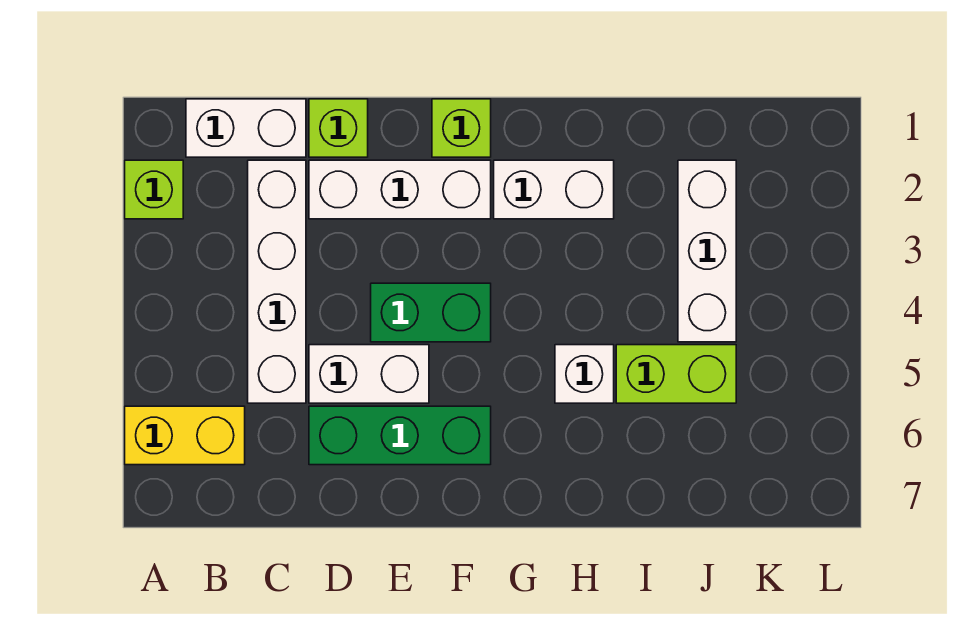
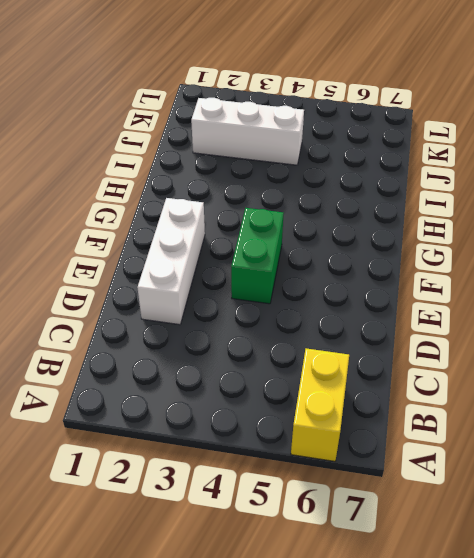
none -> lime 1x1 brick [125,160,183,219]
none -> white 1x2 brick [186,99,306,157]
none -> white 1x4 brick [248,160,306,403]

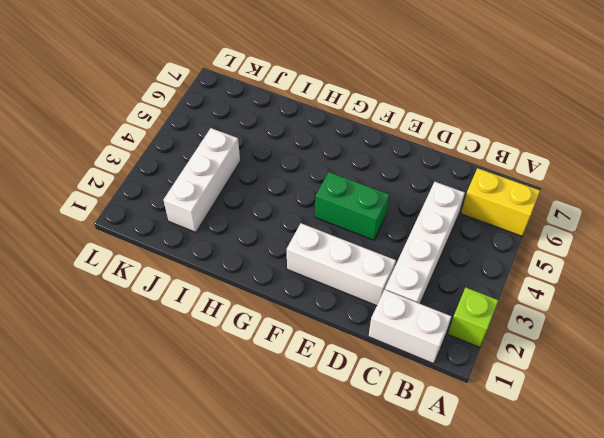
none -> lime 1x1 brick [309,99,368,157]
none -> white 1x2 brick [309,345,429,403]
none -> green 1x3 brick [309,406,491,465]

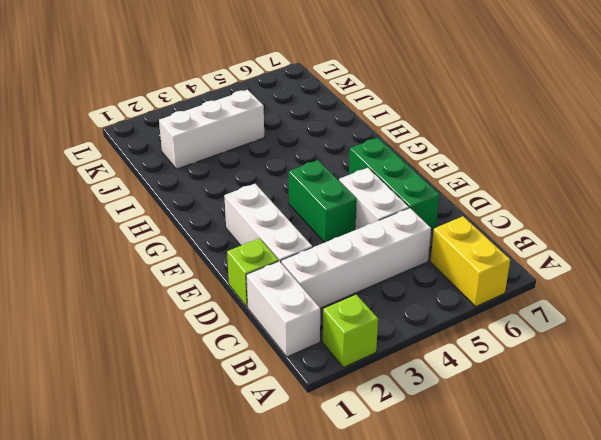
none -> lime 1x1 brick [432,99,491,157]
none -> white 1x2 brick [494,160,614,219]
none -> white 1x1 brick [555,345,614,403]

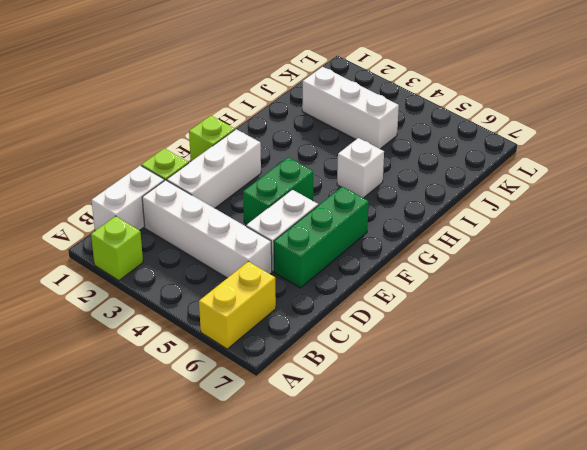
none -> white 1x2 brick [494,160,614,219]
none -> lime 1x2 brick [616,345,736,403]

